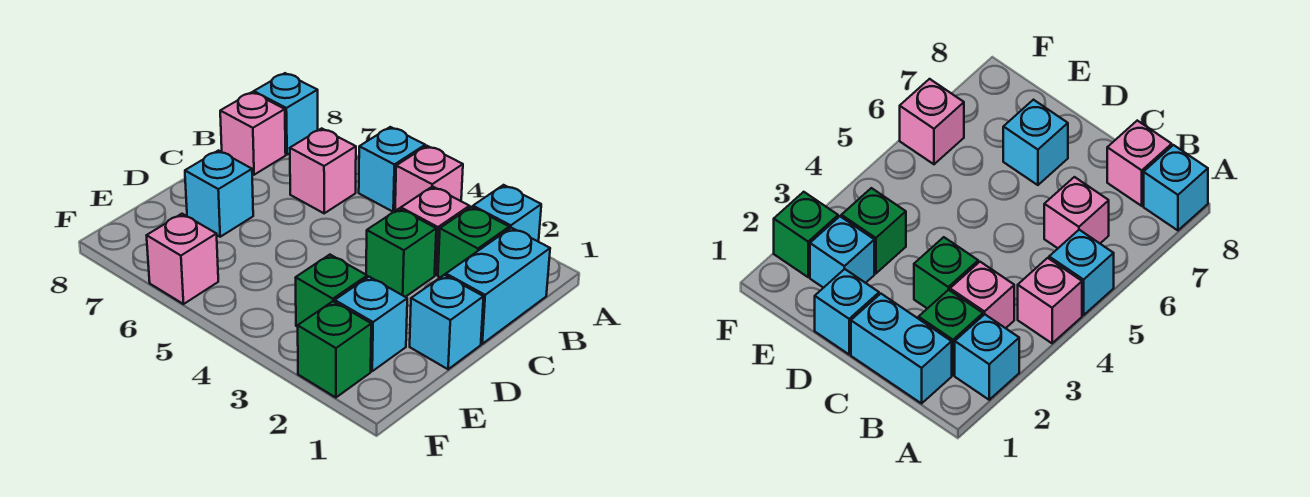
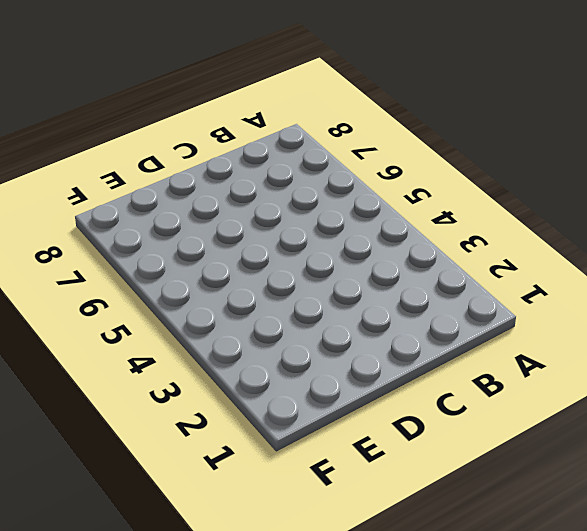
none -> cyan 1x1 brick [473,185,541,242]
none -> pink 1x1 brick [395,146,463,211]
none -> cyan 1x1 brick [359,127,425,212]

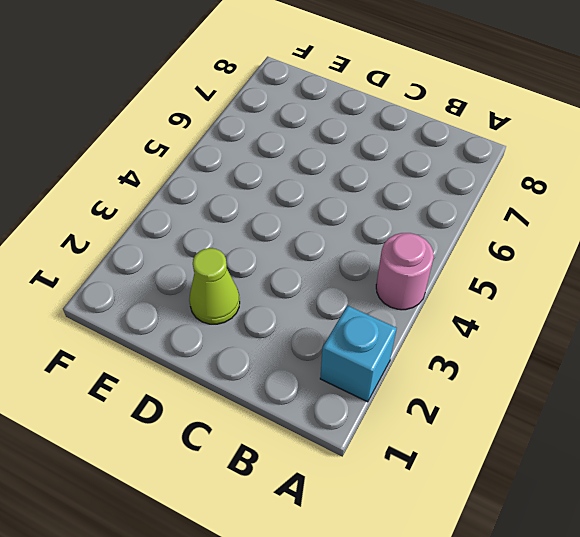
pink 1x1 round brick [376,233,434,310] -> pink 1x1 brick [395,146,463,211]
lime 1x1 cone [189,248,240,324] -> none
none -> cyan 1x1 brick [359,127,425,212]
none -> cyan 1x1 brick [254,73,318,155]
none -> cyan 1x2 brick [446,228,550,344]

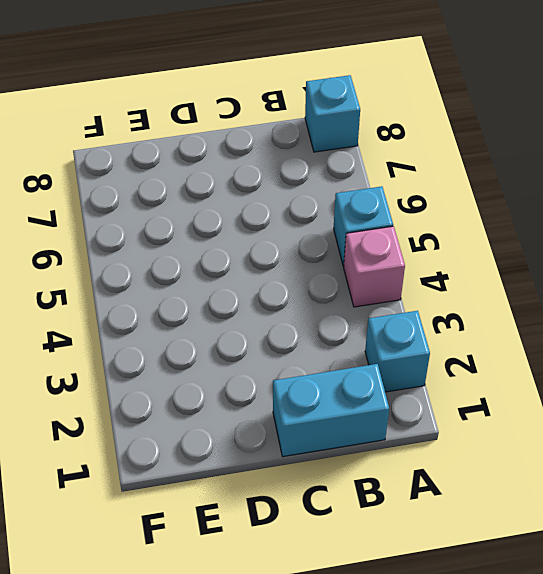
none -> green 1x1 brick [438,207,509,277]
none -> pink 1x1 brick [401,186,469,275]
none -> pink 1x1 brick [290,128,356,213]

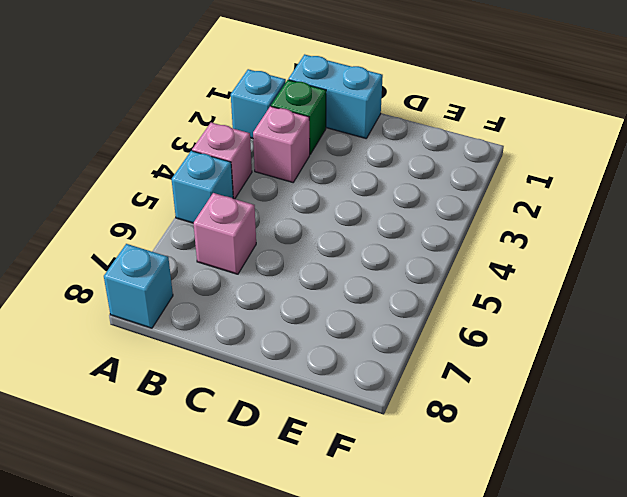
none -> pink 1x1 brick [220,92,286,175]
none -> green 1x1 brick [366,209,436,297]
none -> cyan 1x1 brick [410,275,483,369]

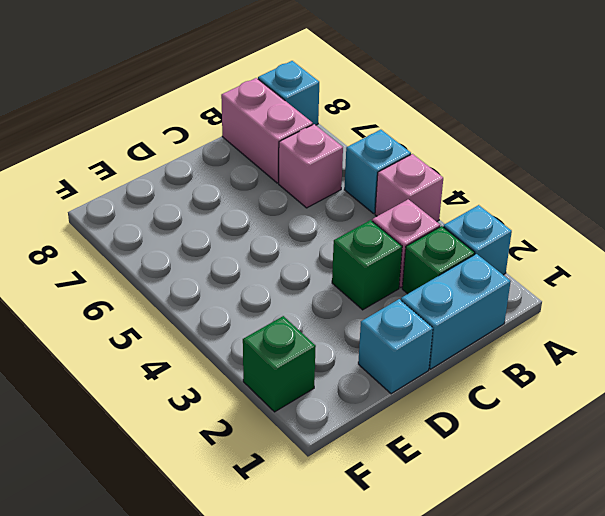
pink 1x2 brick [221,78,313,183] -> pink 1x1 brick [220,92,286,175]
none -> cyan 1x1 brick [185,151,253,237]
none -> cyan 1x1 brick [335,277,407,371]
none -> green 1x1 brick [296,255,367,327]

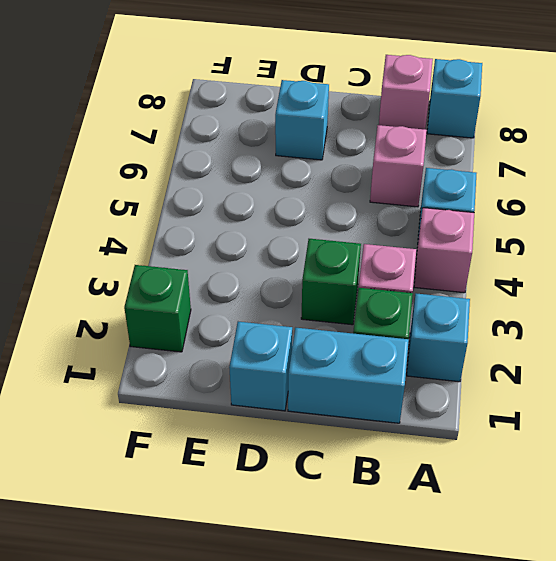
none -> cyan 1x1 brick [335,277,407,371]
none -> green 1x1 brick [296,255,367,327]
none -> pink 1x1 brick [147,214,218,304]

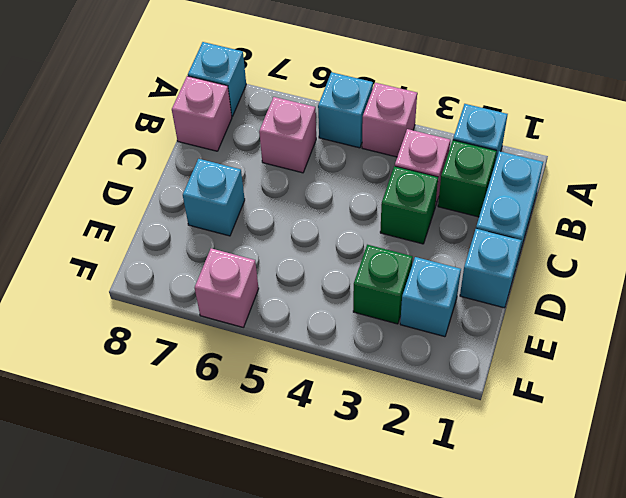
none -> green 1x1 brick [298,301,371,398]

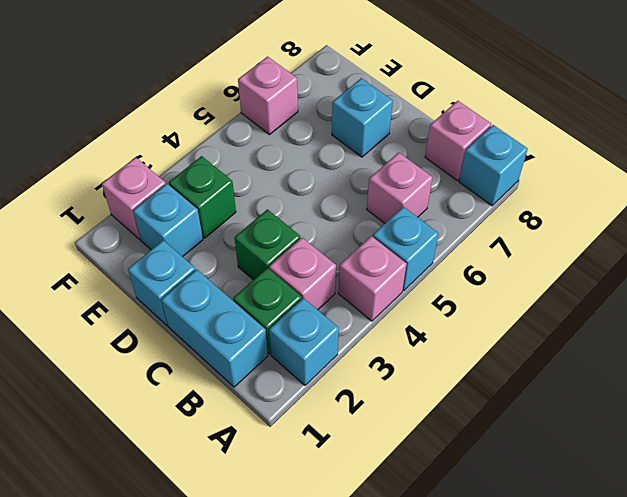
pink 1x1 brick [102,157,166,239] -> green 1x1 brick [298,301,371,398]

